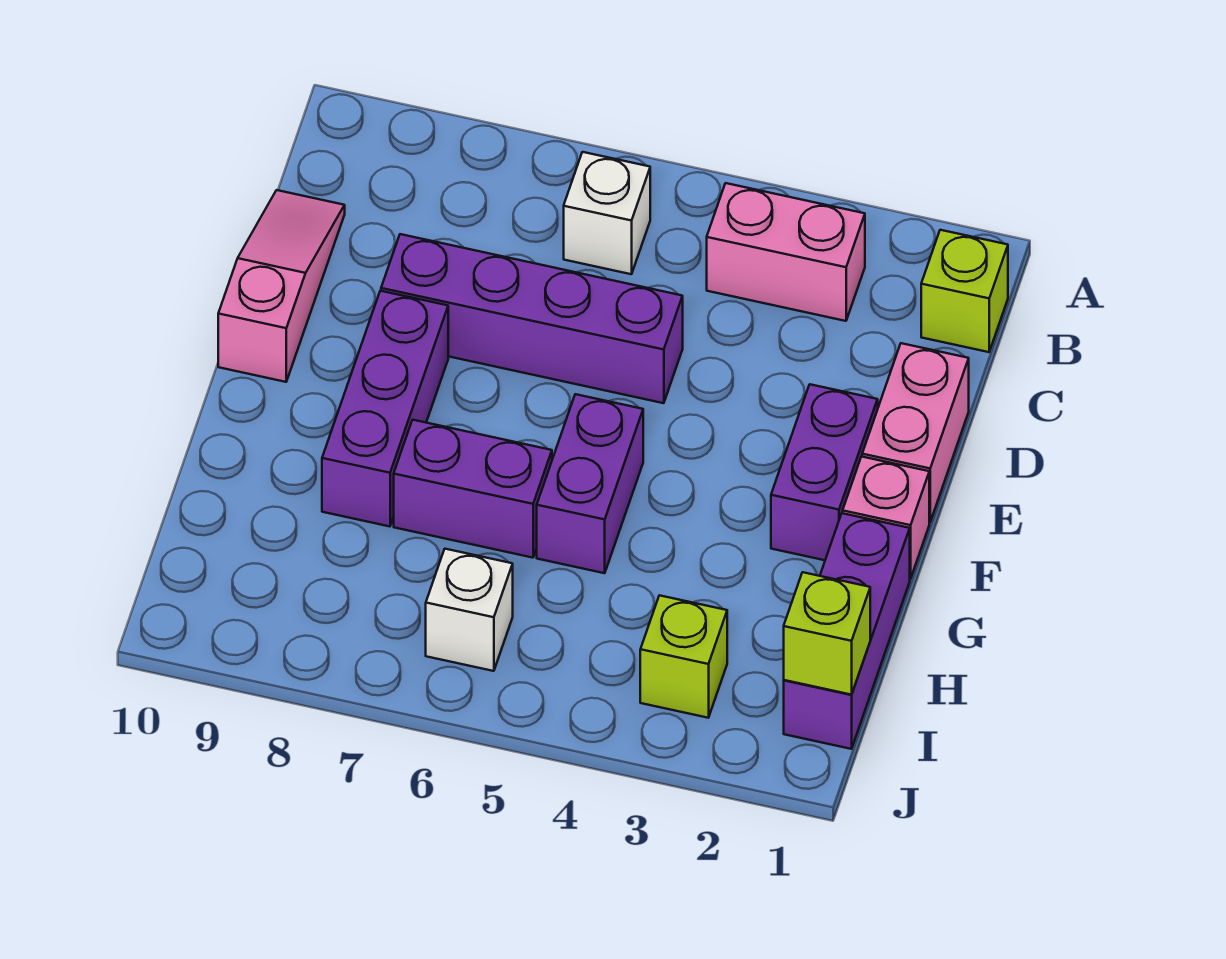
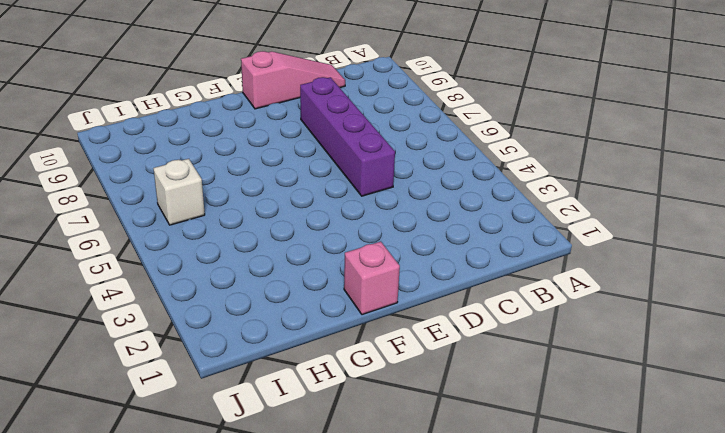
none -> lime 1x1 brick [921,230,1008,352]
none -> pink 1x2 brick [707,183,865,321]
none -> white 1x1 brick [564,152,650,274]

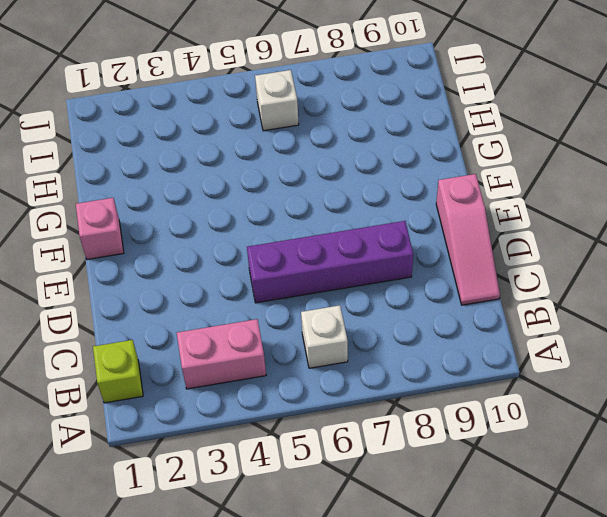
none -> pink 1x2 brick [862,343,969,522]
none -> purple 1x2 brick [771,384,878,560]
none -> purple 1x3 brick [322,291,448,526]

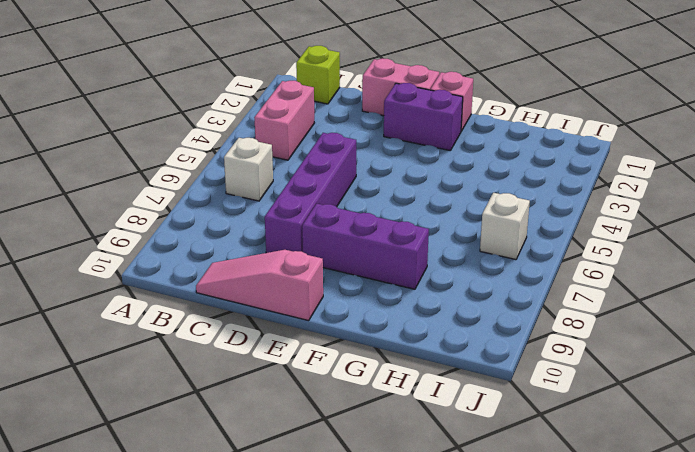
none -> purple 1x2 brick [537,394,643,573]
none -> purple 1x3 brick [784,513,910,749]
none -> purple 1x2 brick [394,420,552,558]

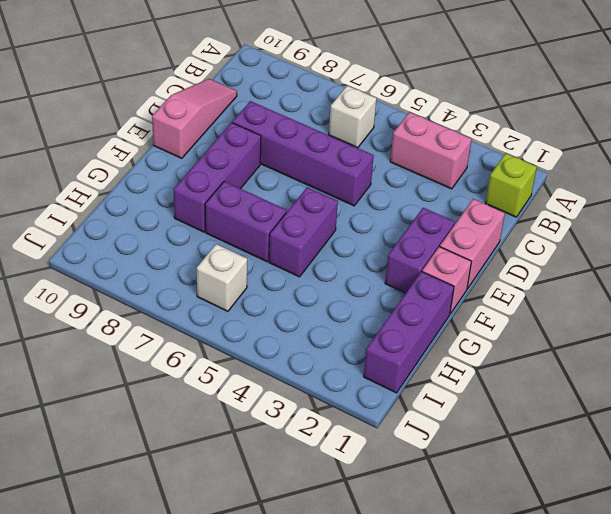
none -> lime 1x1 brick [640,595,727,718]
none -> lime 1x1 brick [784,572,870,695]

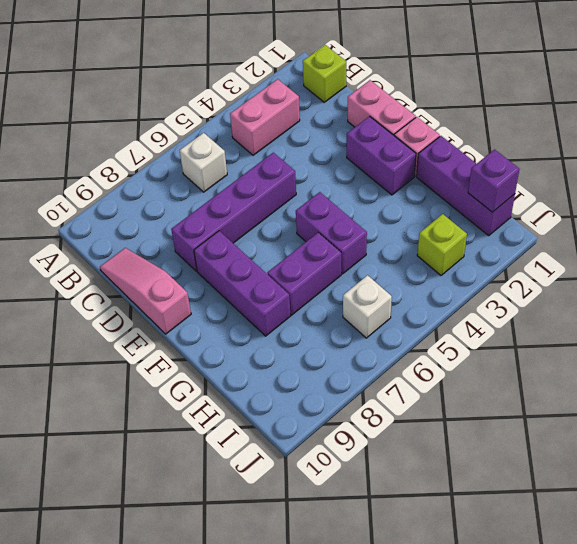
purple 1x1 brick [468,150,519,212] -> lime 1x1 brick [784,572,870,695]

